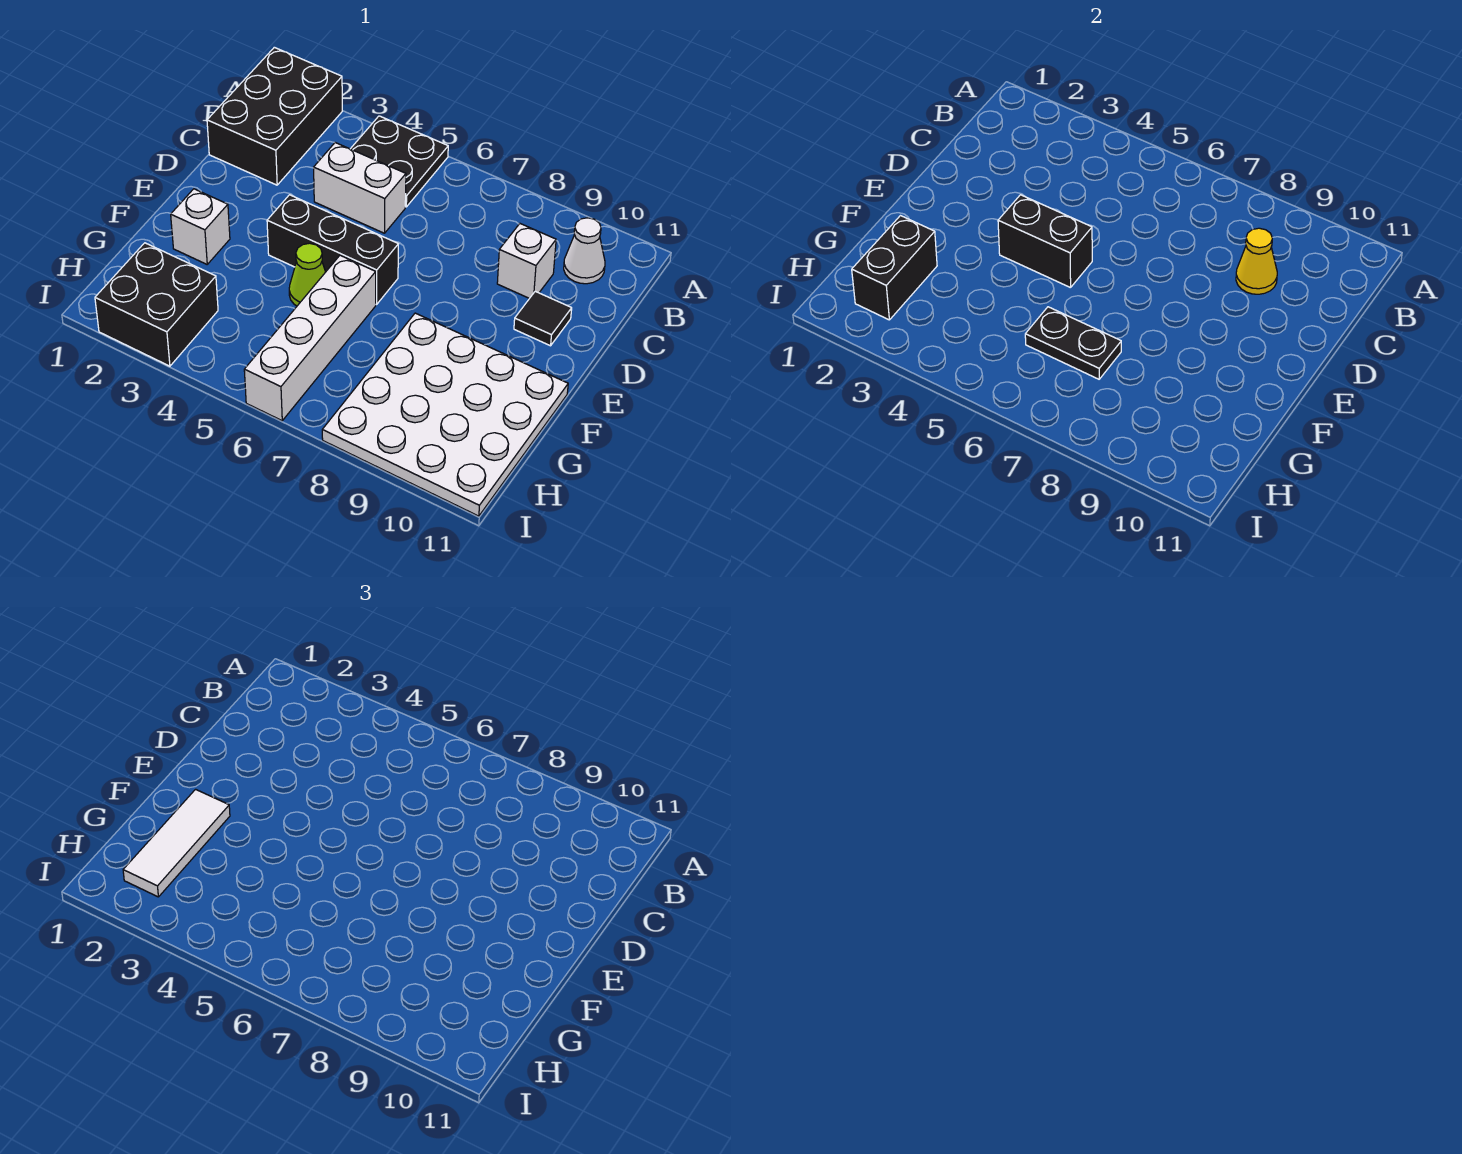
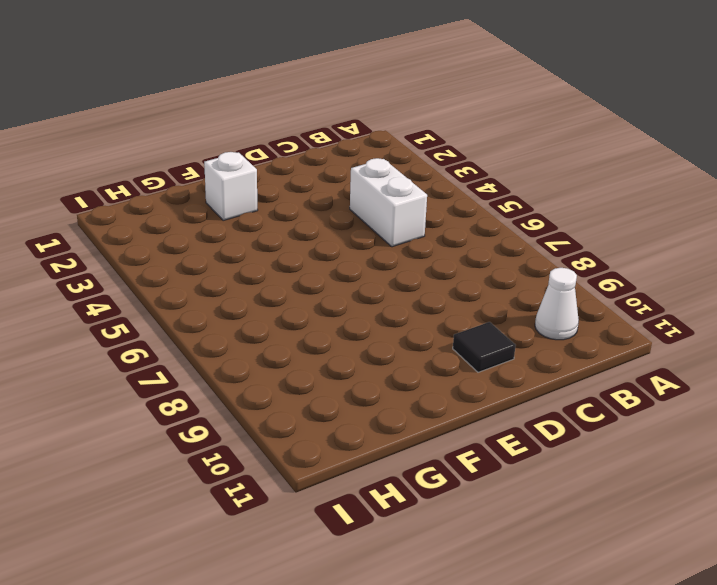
none -> black 2x3 brick [207,47,342,185]
none -> black 2x2 plate [351,116,448,207]
none -> white 1x1 brick [497,224,556,298]

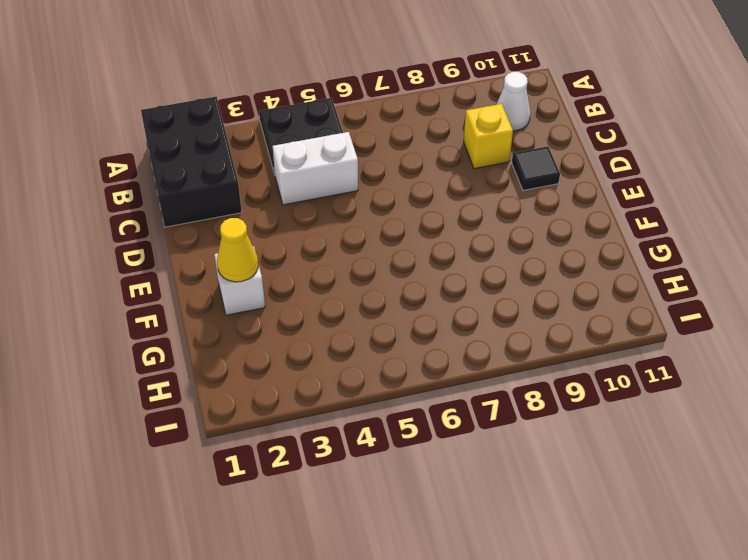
yellow 1x1 brick [464,104,513,169] -> white 1x1 brick [497,224,556,298]
yellow 1x1 cone [217,218,258,282] -> yellow 1x1 cone moved to [1236,228,1277,294]
none -> black 1x3 brick [267,195,398,305]
none -> lime 1x1 cone [289,243,325,306]
none -> white 1x4 brick [244,255,376,421]

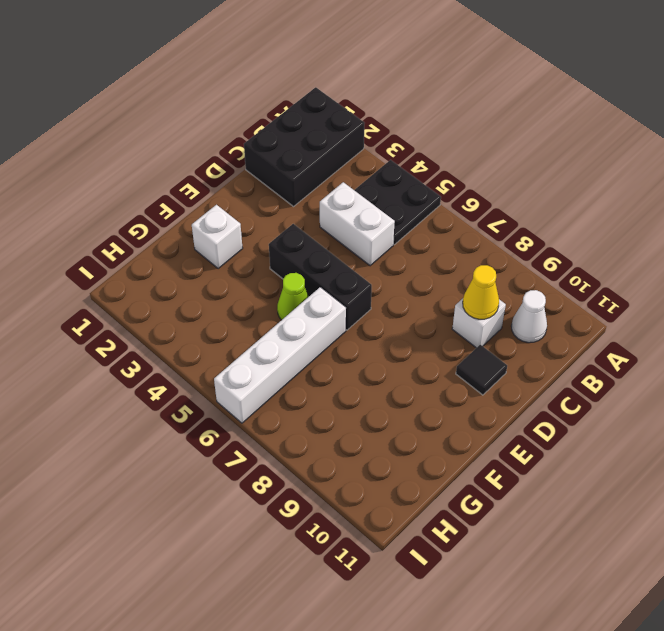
none -> white 4x4 plate [322,313,568,516]
none -> black 2x2 brick [95,243,218,366]
none -> black 1x2 brick [998,195,1092,288]

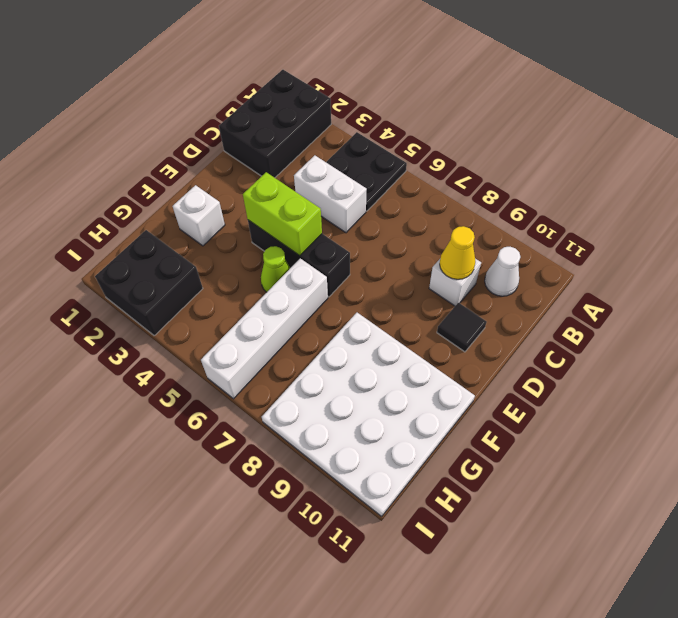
lime 1x2 brick [243,172,322,256] -> black 1x2 brick [998,195,1092,288]
none -> black 1x2 brick [852,216,937,320]
none -> black 1x2 plate [1025,307,1121,379]
none -> white 1x3 tile [123,789,230,897]

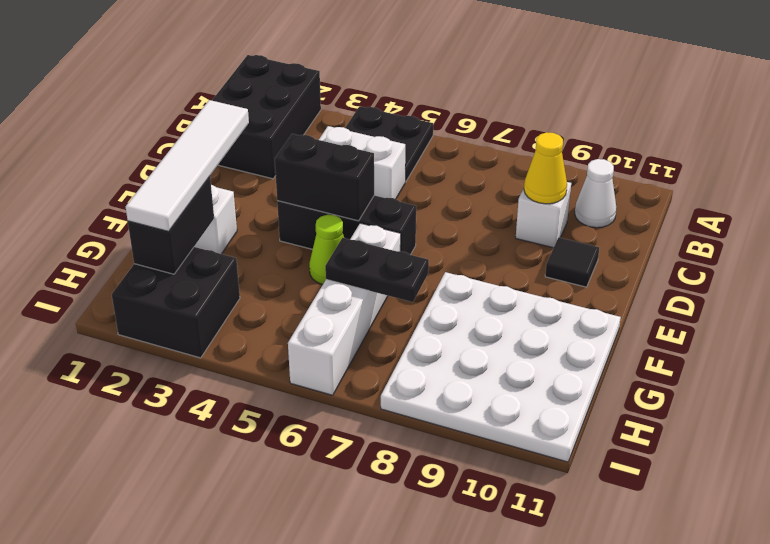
white 1x4 tile [126,100,249,231] -> white 1x3 tile [123,789,230,897]

